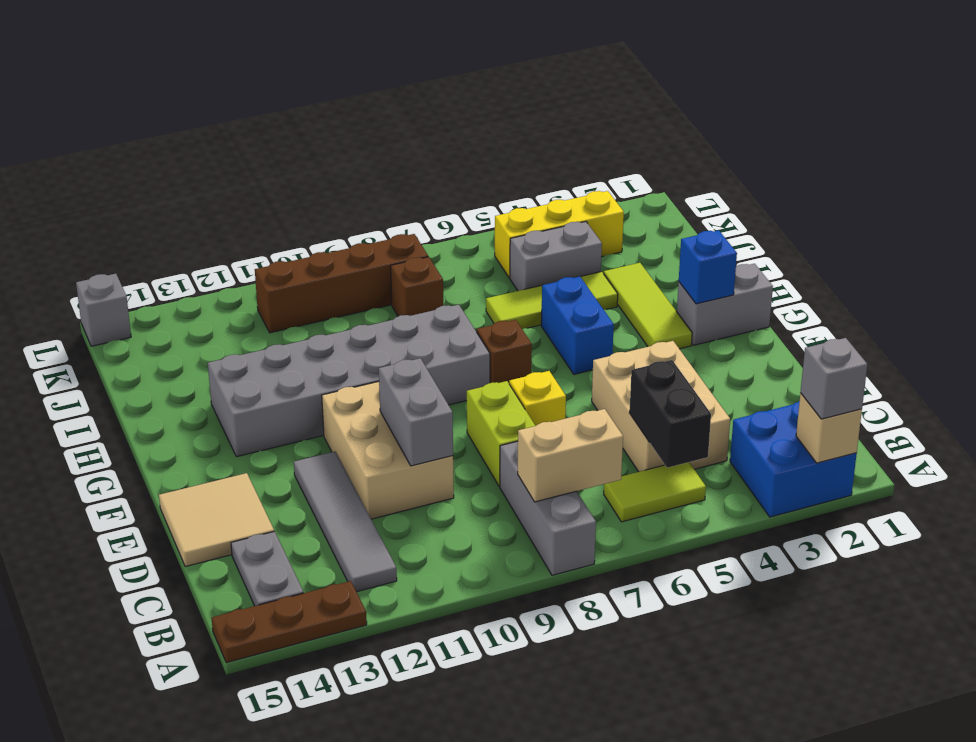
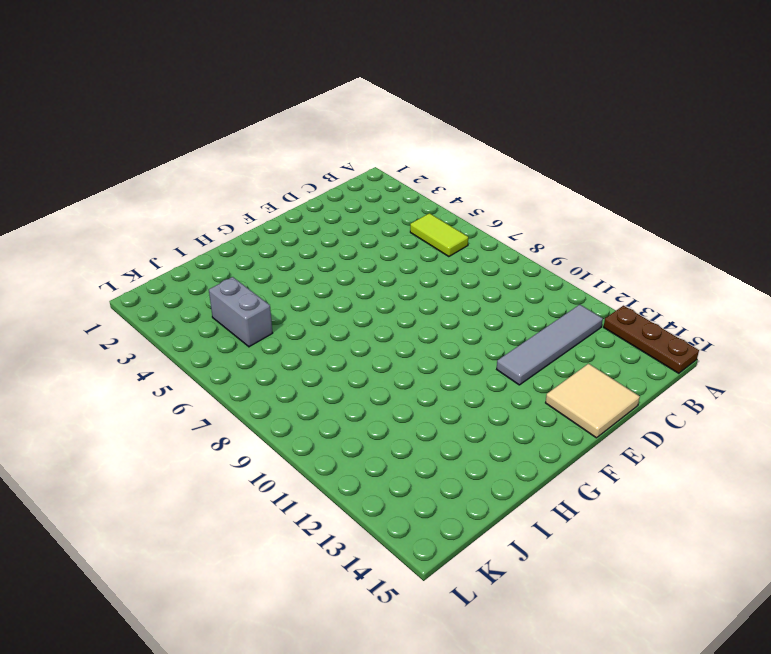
none -> blue 2x2 brick [730,401,857,517]
none -> grey 1x3 brick [500,441,596,575]
none -> grey 1x2 plate [231,531,304,606]

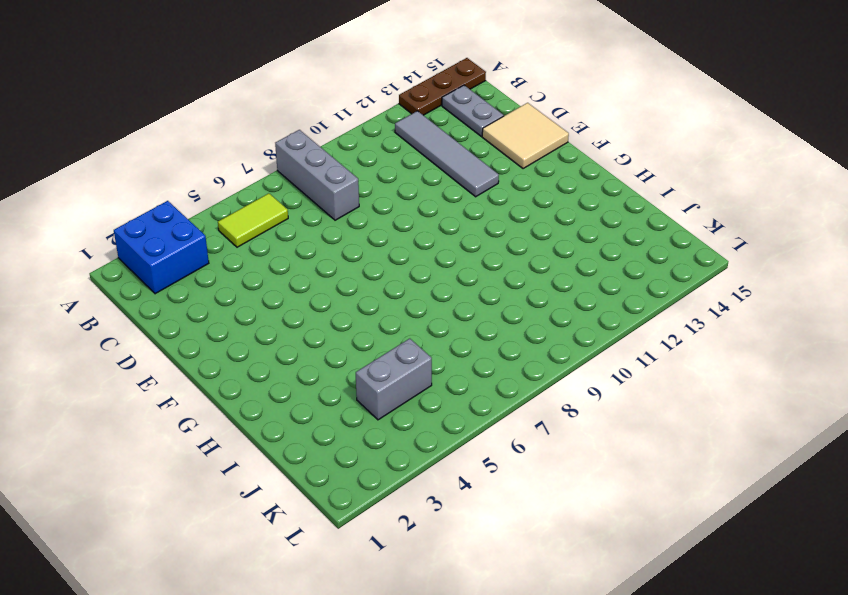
none -> tan 2x3 brick [592,341,730,472]
none -> lime 1x2 brick [467,381,535,486]
none -> tan 2x3 brick [322,382,454,519]

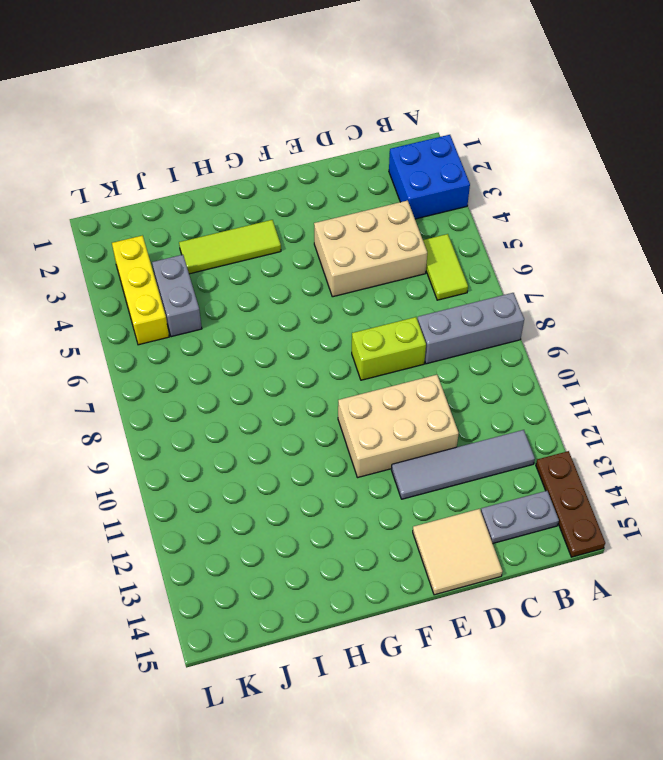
none -> yellow 1x1 brick [509,371,566,426]
none -> grey 1x2 brick [677,264,773,345]
none -> blue 1x2 brick [541,277,614,374]

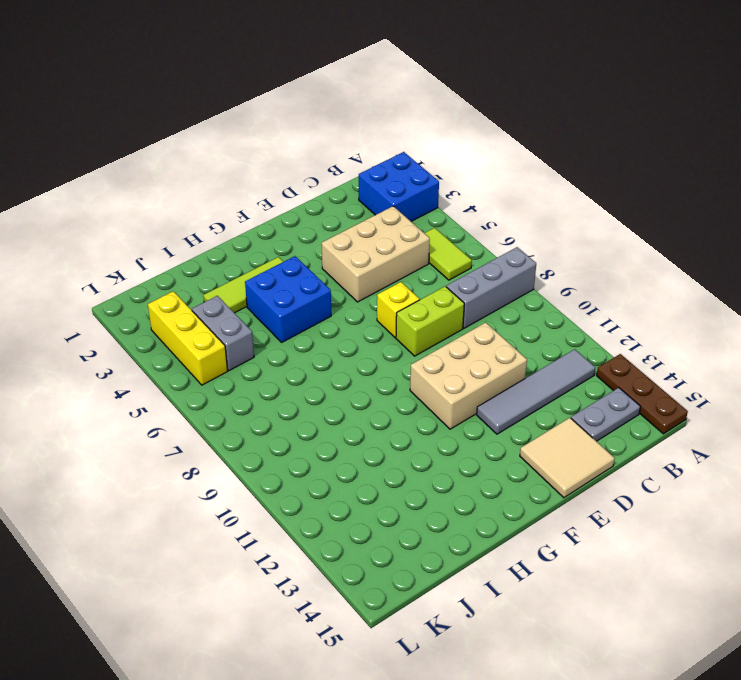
blue 2x2 brick [245,256,331,342] -> blue 1x2 brick [541,277,614,374]
none -> grey 1x2 brick [677,264,773,345]
none -> brown 1x1 brick [477,320,532,383]
none -> grey 2x6 brick [208,305,490,457]

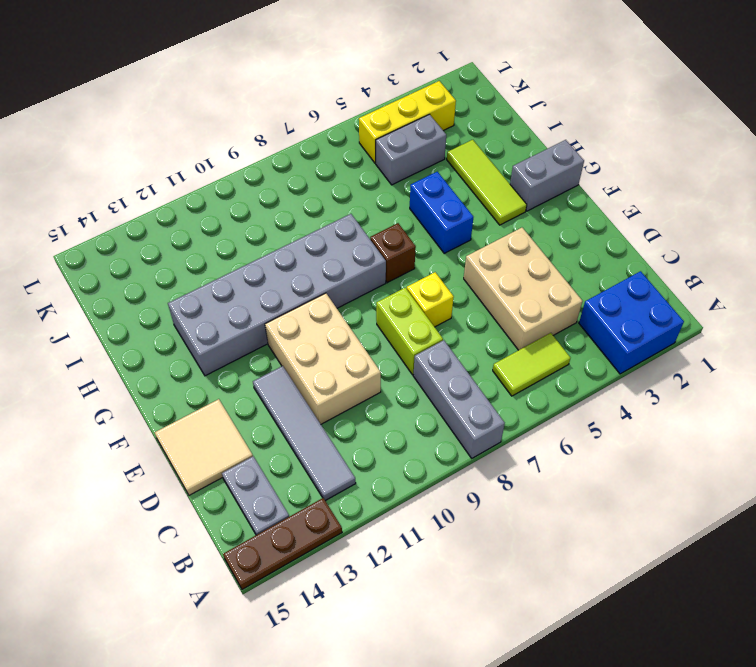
none -> lime 1x3 tile [486,272,618,329]
none -> brown 1x1 brick [391,257,443,316]
none -> brown 1x4 brick [255,234,428,333]

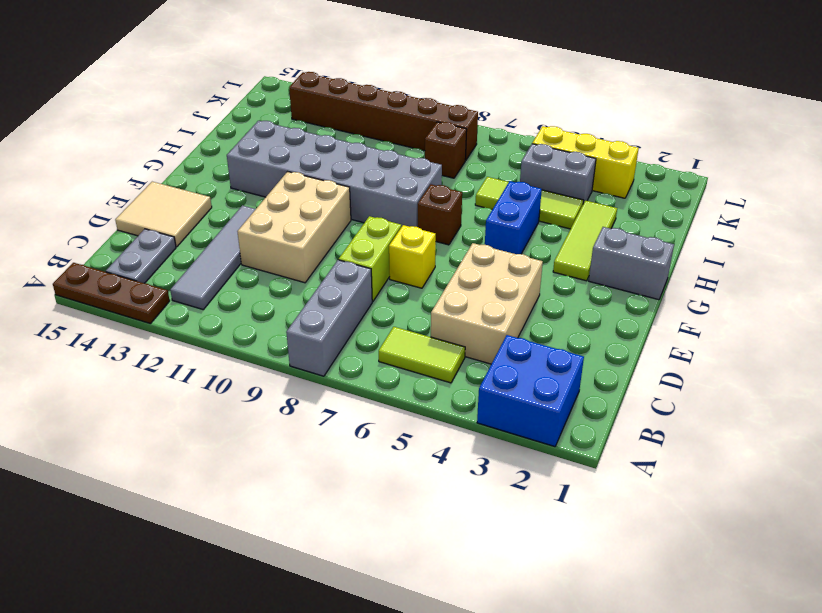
brown 1x6 brick [289,72,478,160] -> brown 1x4 brick [255,234,428,333]
none -> grey 1x1 brick [76,274,131,346]
none -> tan 1x1 brick [796,393,862,463]
none -> black 1x2 brick [629,360,711,468]

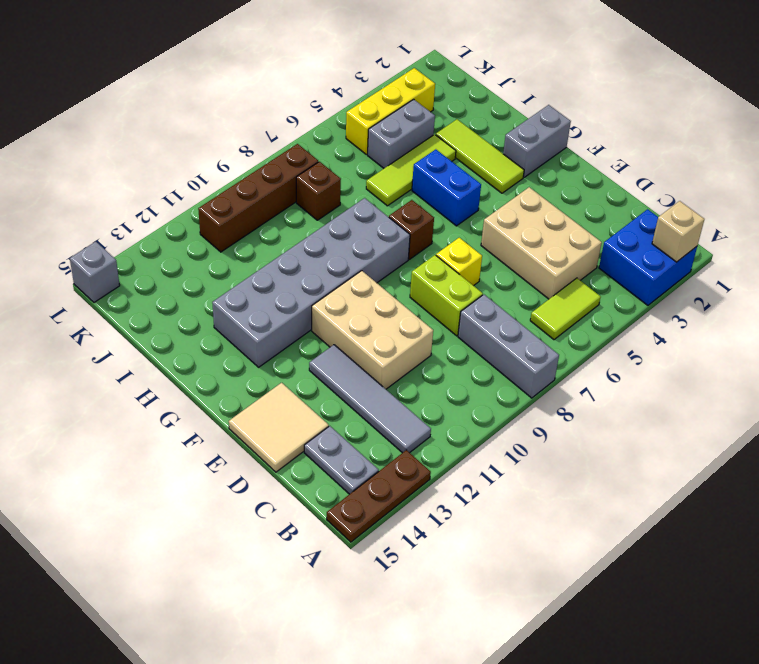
none -> black 1x2 brick [629,360,711,468]
none -> tan 1x2 brick [518,409,623,502]
none -> grey 1x2 brick [379,358,453,466]

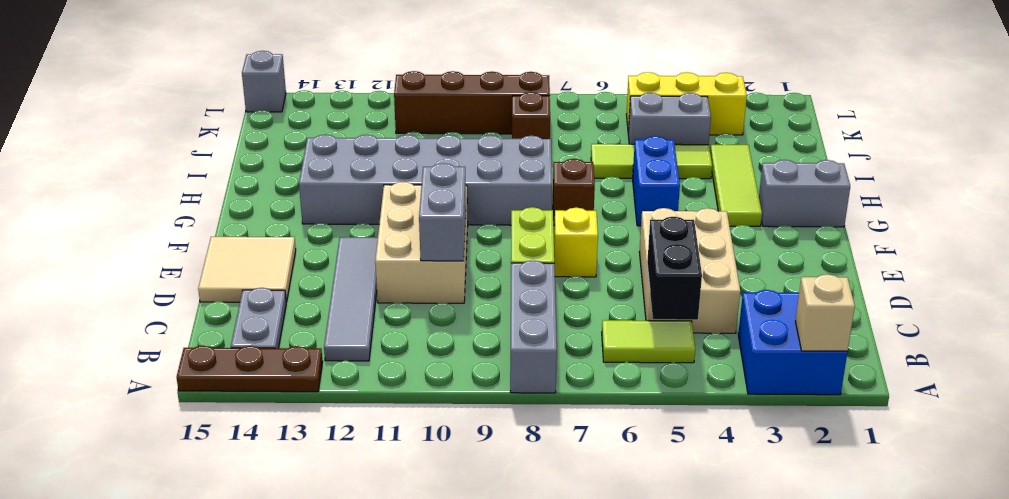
none -> tan 1x2 brick [518,409,623,502]
none -> blue 1x1 brick [679,230,737,304]
none -> grey 1x1 brick [801,338,867,419]

